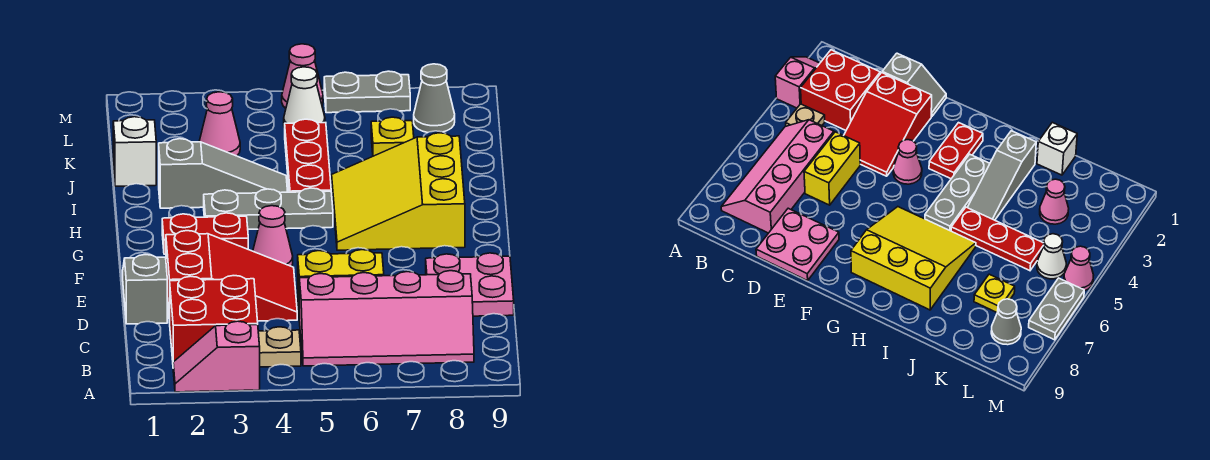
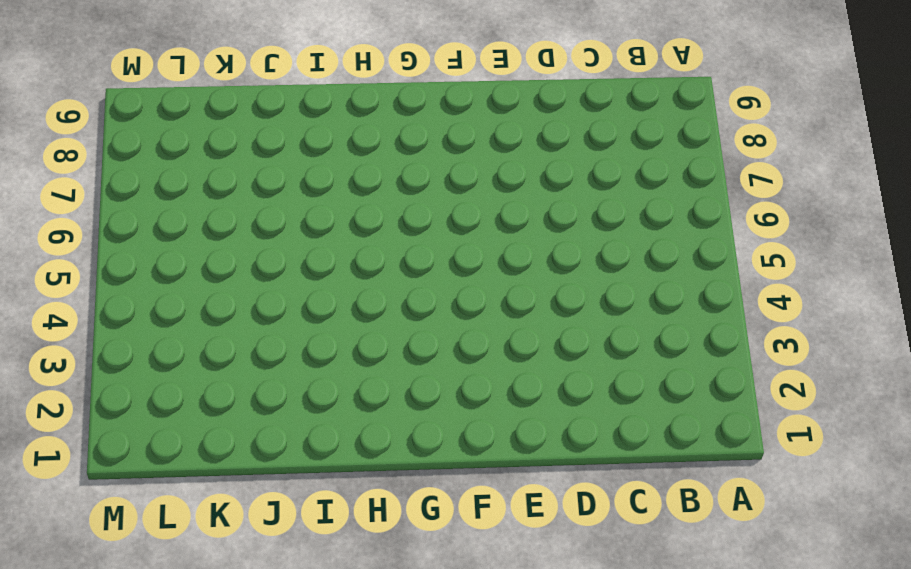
none -> pink 1x2 slope [173,321,260,392]
none -> red 2x2 brick [170,276,258,362]
none -> tan 1x1 plate [258,327,301,367]

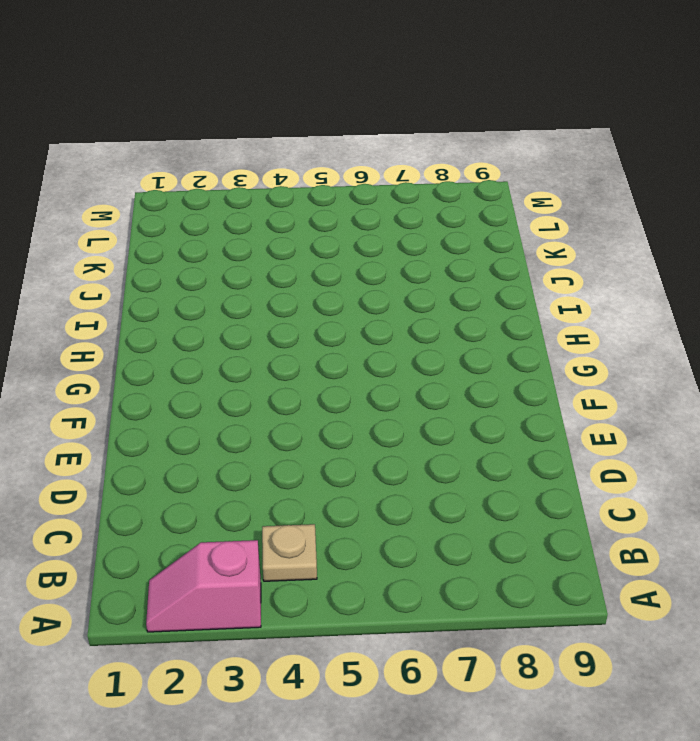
none -> red 2x2 brick [170,276,258,362]
none -> pink 2x4 slope [299,271,474,366]
none -> grey 1x2 slope [123,255,167,324]

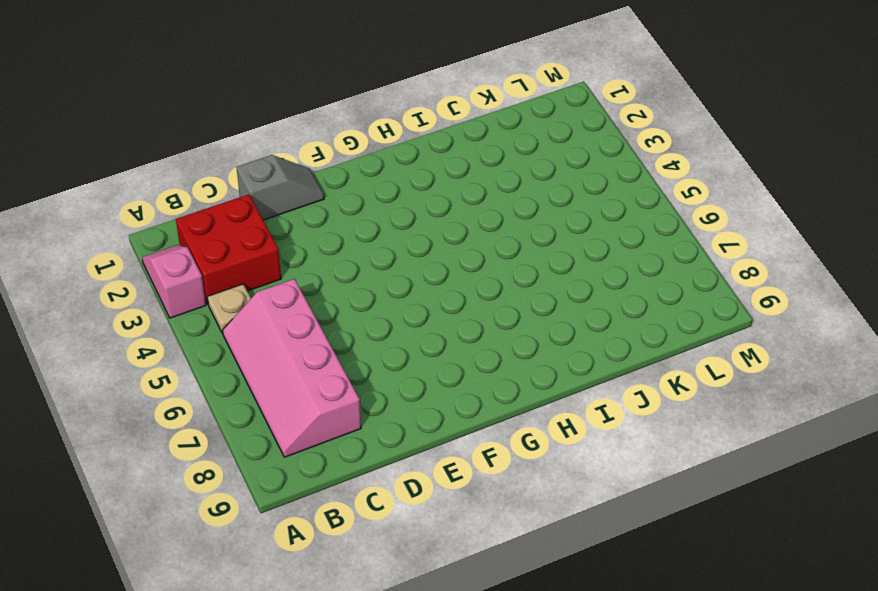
none -> red 2x3 slope [166,231,297,323]
none -> yellow 1x2 brick [298,250,384,310]
none -> pink 2x2 plate [426,253,514,316]

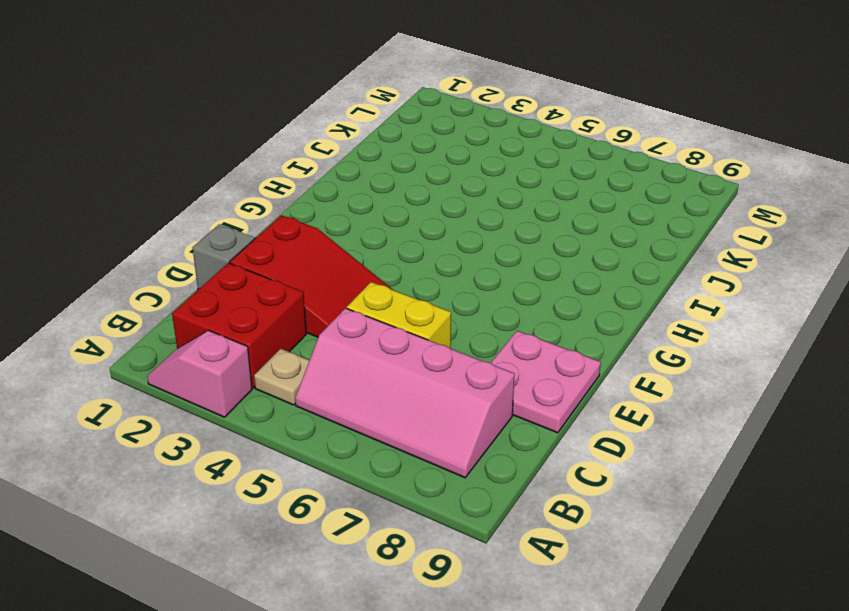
none -> pink 1x1 cone [253,206,293,267]
none -> red 1x2 plate [162,213,248,254]
none -> yellow 3x3 slope [332,133,465,250]

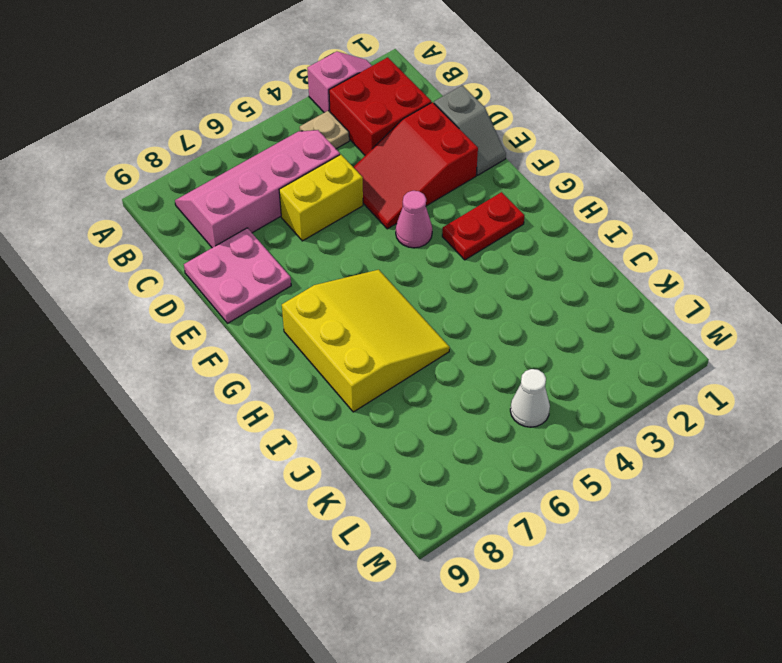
none -> grey 1x3 plate [204,188,333,229]
none -> grey 1x3 slope [159,139,288,208]
none -> red 1x3 plate [285,119,331,192]

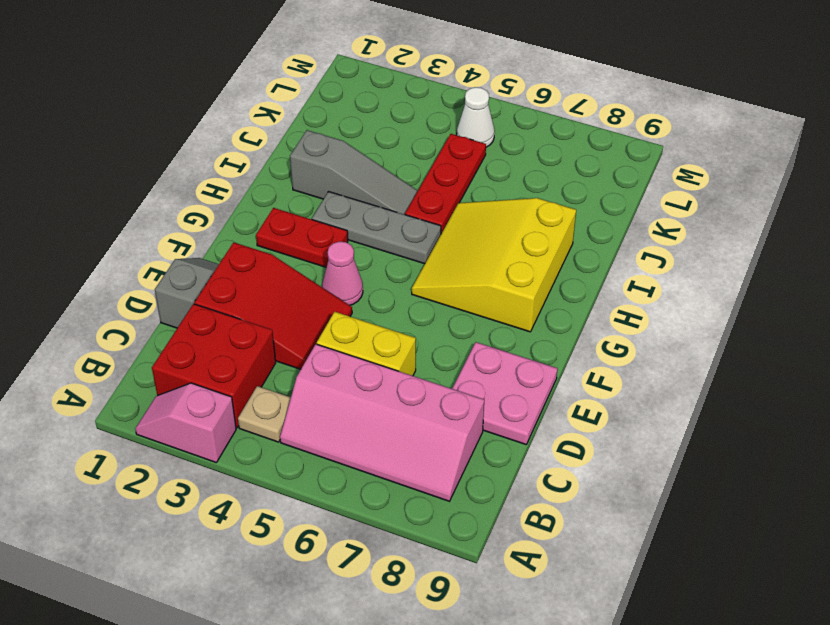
none -> white 1x1 brick [113,117,156,186]
none -> pink 1x1 cone [199,92,240,156]
none -> yellow 1x1 plate [371,117,414,156]

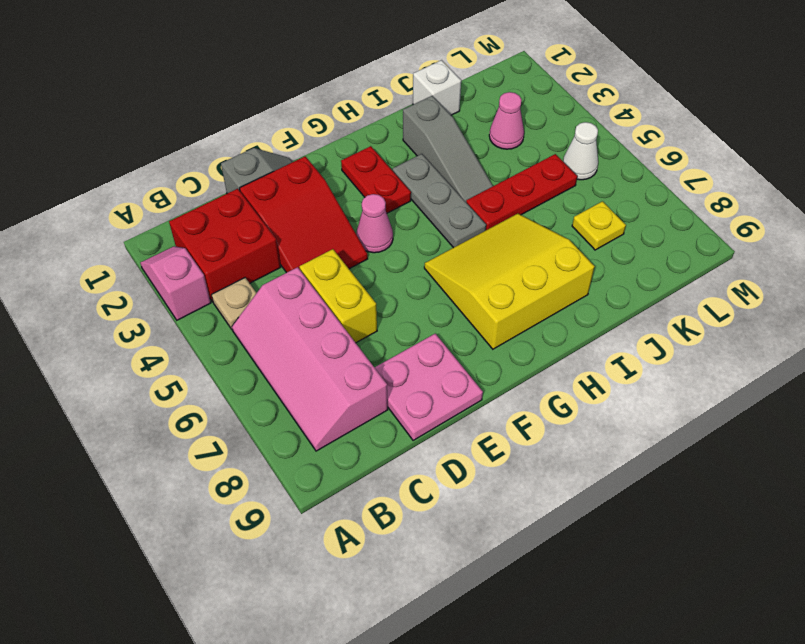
none -> grey 1x1 cone [414,64,455,133]
none -> pink 1x1 cone [282,44,323,108]
none -> grey 1x2 plate [324,71,410,113]

